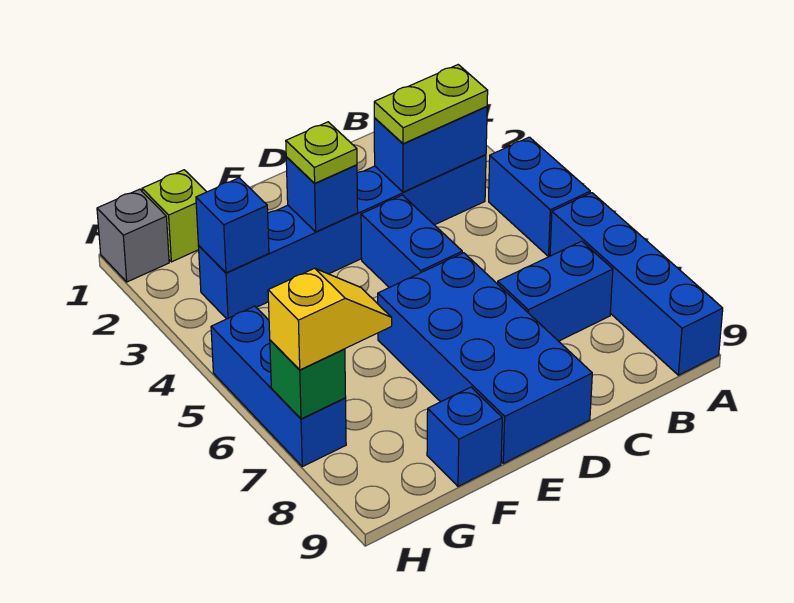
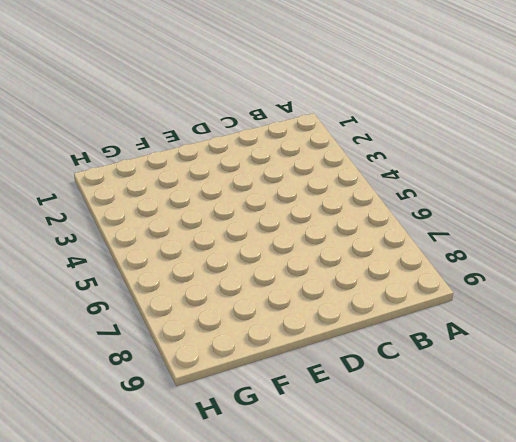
none -> blue 1x2 brick [489,137,590,257]
none -> blue 1x4 brick [550,193,723,375]
none -> blue 1x6 brick [198,155,486,319]

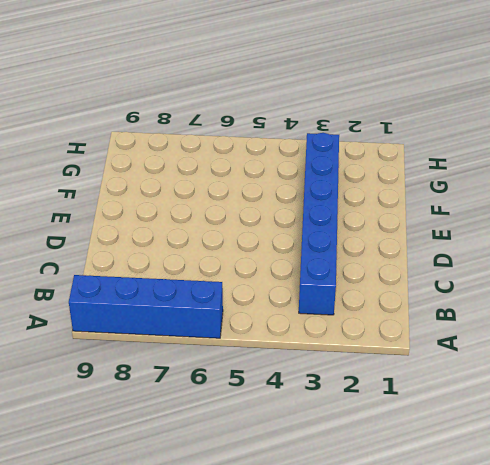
none -> blue 1x2 brick [489,137,590,257]
none -> blue 1x2 brick [498,241,613,341]
none -> blue 1x2 brick [361,195,462,288]

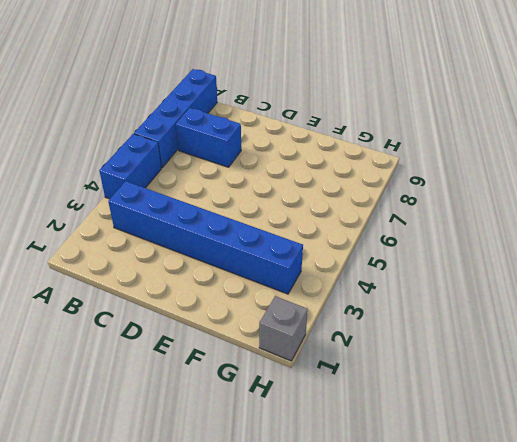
none -> blue 1x2 brick [361,195,462,288]
none -> blue 2x4 brick [378,253,592,464]
none -> blue 1x1 brick [427,387,502,486]

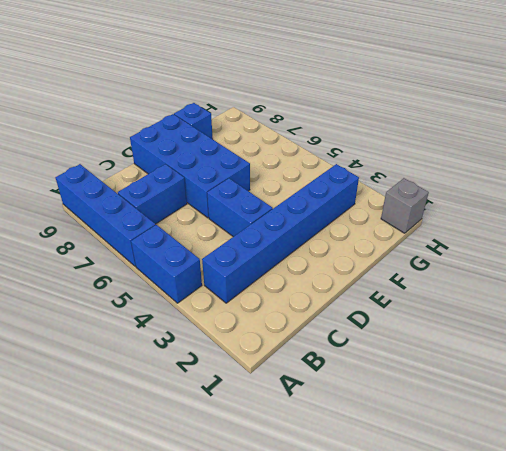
none -> lime 1x1 brick [142,170,206,262]
none -> blue 1x3 brick [211,306,346,467]
none -> blue 1x2 brick [374,106,487,192]

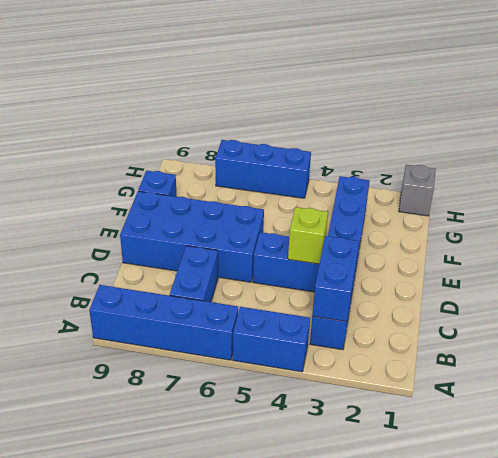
lime 1x1 brick [288,207,328,264] -> lime 1x1 brick moved to [142,170,206,262]
none -> blue 1x1 brick [286,157,358,232]
none -> blue 1x1 brick [196,178,269,273]
none -> green 1x1 brick [270,340,346,419]

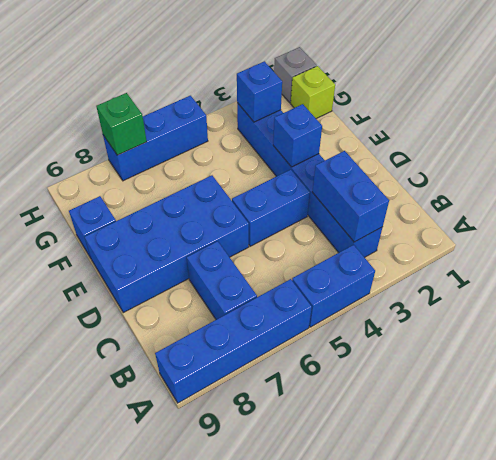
none -> lime 1x2 plate [374,65,488,144]
none -> lime 1x1 plate [286,122,357,183]
none -> yellow 1x2 slope [268,268,392,370]

